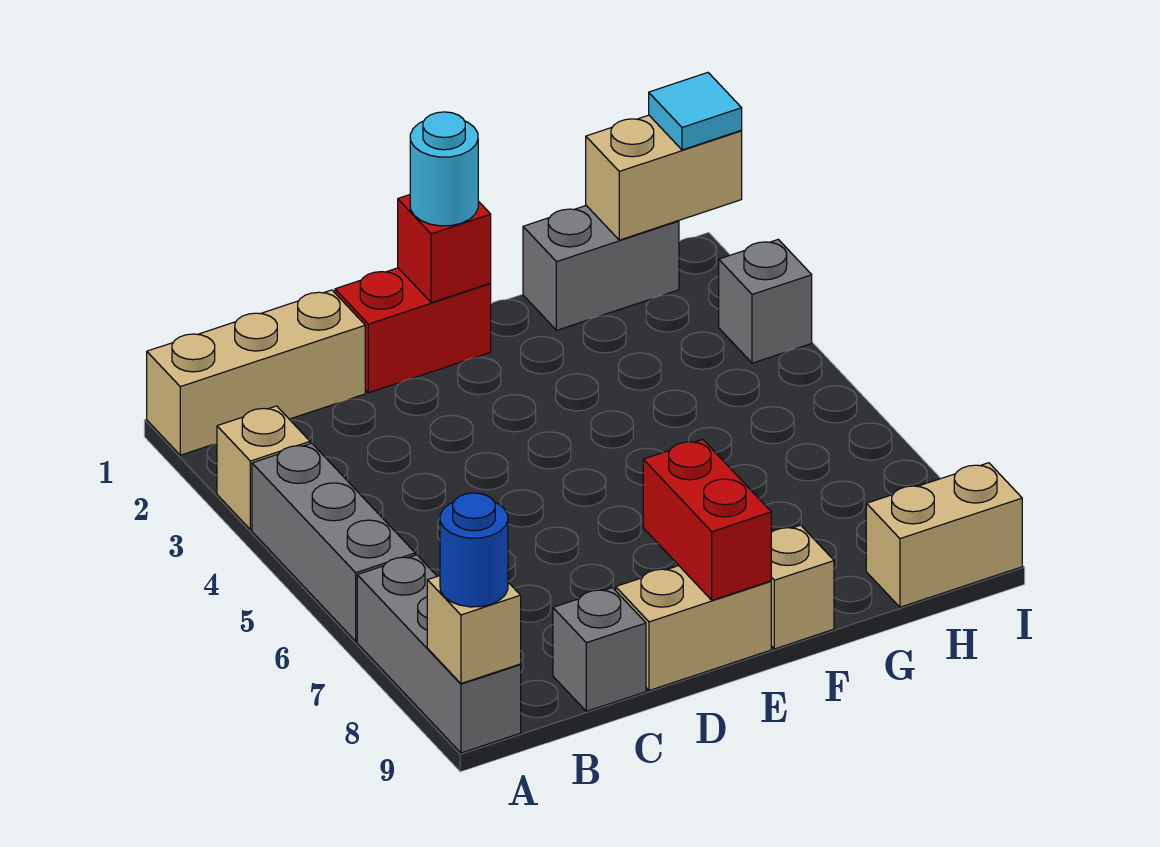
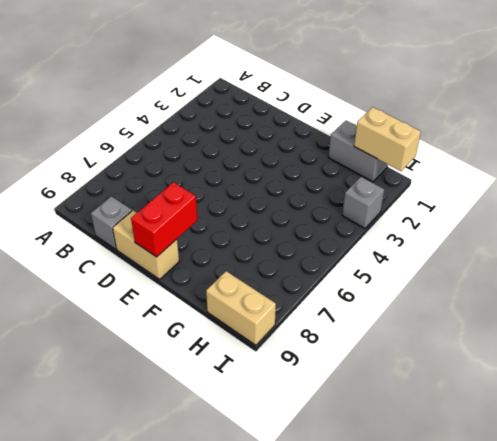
none -> tan 1x3 brick [147,290,365,455]
none -> tan 1x1 brick [217,406,310,530]
none -> grey 1x3 brick [252,443,415,641]

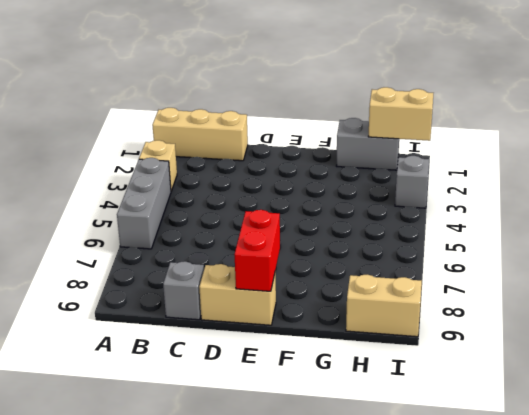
none -> grey 1x3 brick [357,555,521,753]
none -> red 1x2 brick [335,268,491,393]
none -> tan 1x1 brick [771,525,834,649]

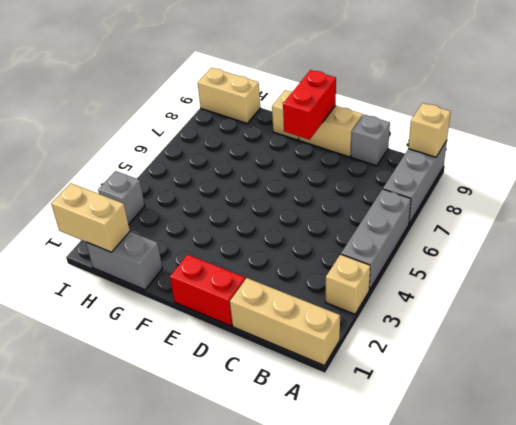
none -> red 1x1 brick [398,195,491,303]
none -> blue 1x1 round brick [440,493,508,607]
none -> cyan 1x1 round brick [410,112,478,226]

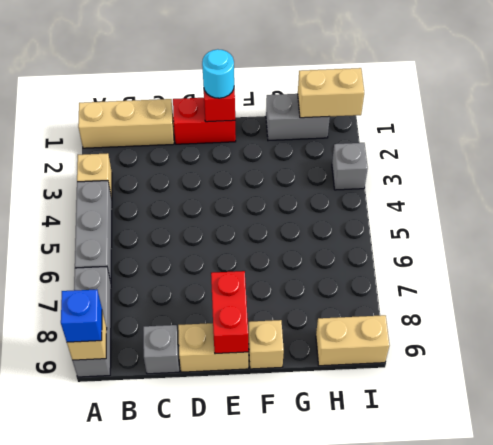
blue 1x1 brick [61,289,102,342] -> blue 1x1 round brick [440,493,508,607]
none -> cyan 1x1 tile [649,73,742,150]

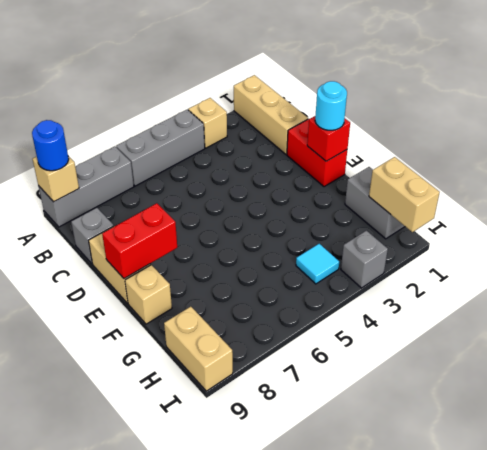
cyan 1x1 tile [296,244,339,284] -> cyan 1x1 tile moved to [649,73,742,150]

